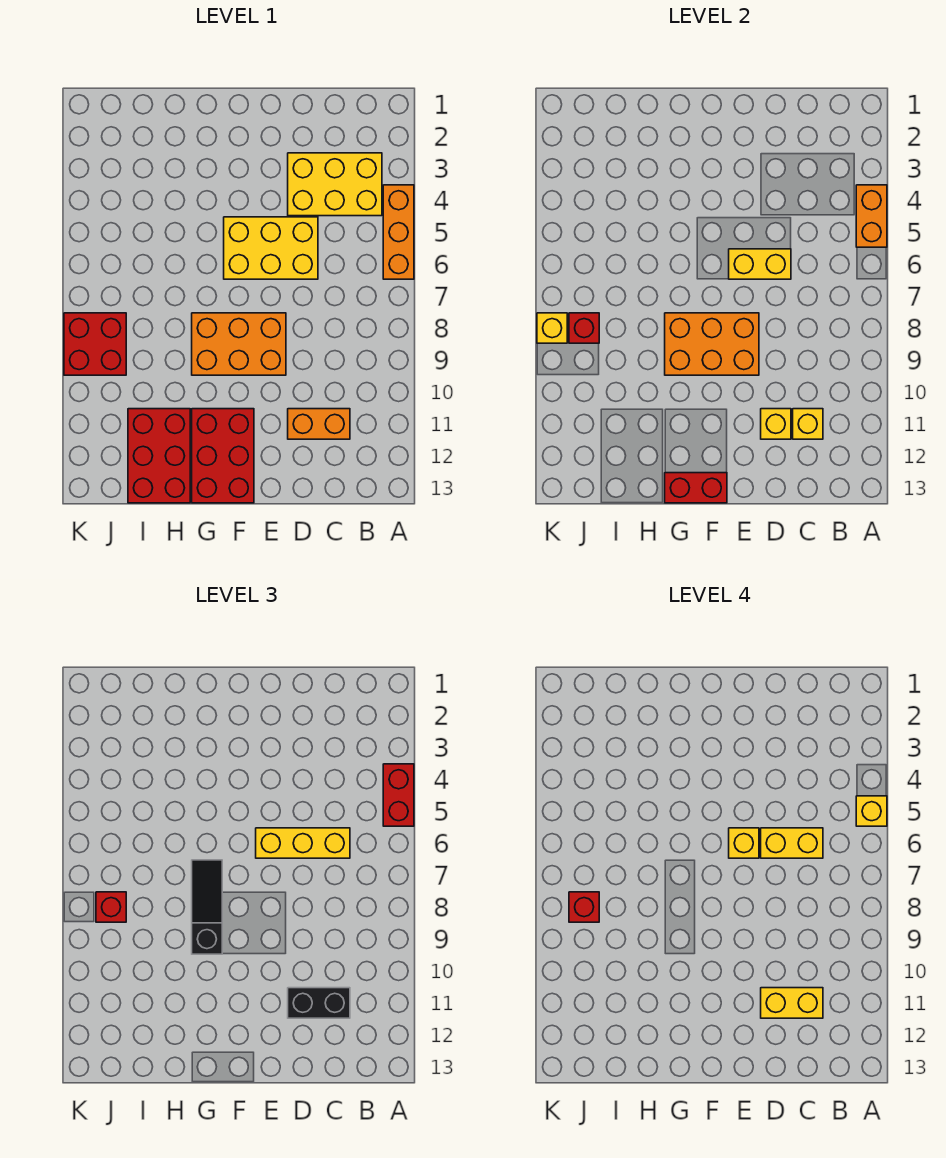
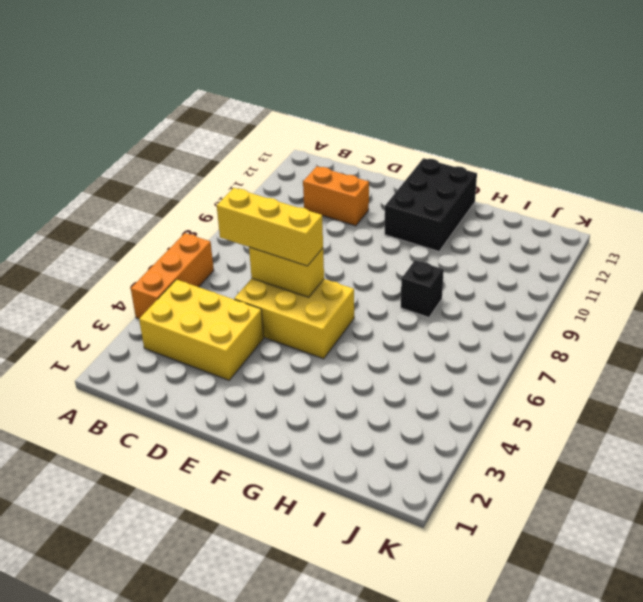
black 2x3 brick [385,158,477,251] -> red 2x3 brick [192,409,254,503]
black 1x1 brick [401,260,444,317] -> none
none -> orange 2x3 brick [192,313,286,375]
none -> red 2x3 brick [128,409,190,503]
none -> red 2x2 brick [64,313,126,375]

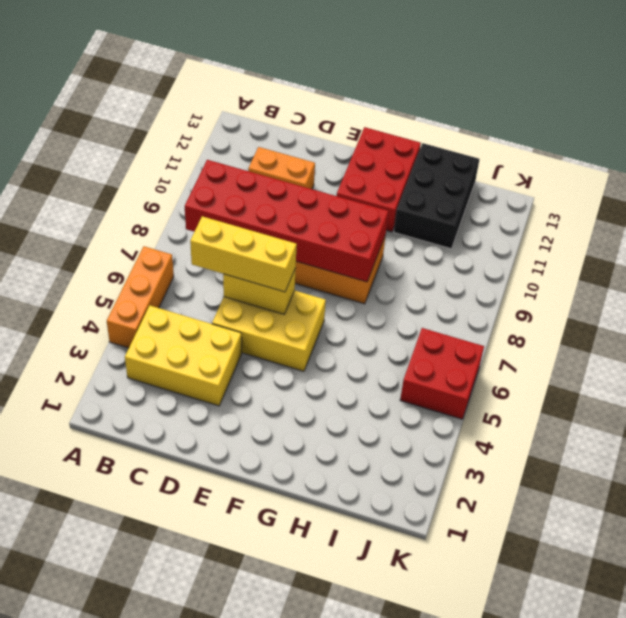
red 2x6 brick [185,160,388,282] -> orange 2x3 brick [665,313,759,375]
black 2x3 brick [394,143,480,249] -> red 2x3 brick [128,409,190,503]
red 2x2 brick [400,328,484,419] -> red 2x2 brick moved to [64,313,126,375]
none -> orange 1x2 brick [856,185,887,247]
none -> yellow 1x1 brick [793,409,823,439]
none -> yellow 1x1 brick [761,409,791,439]

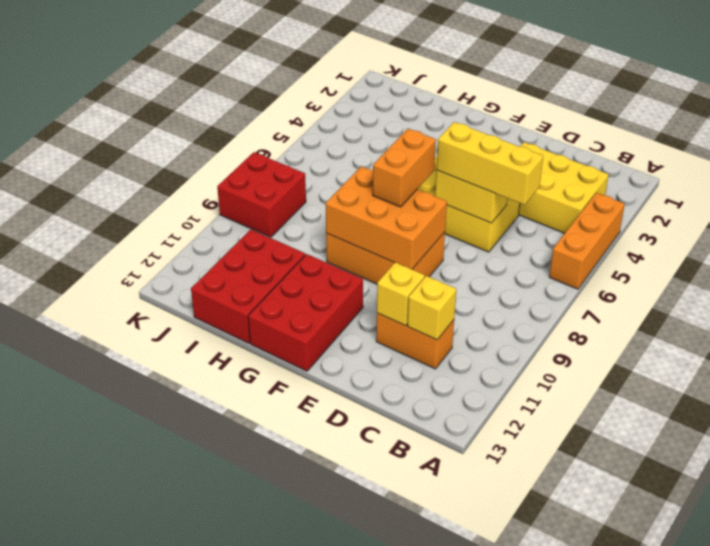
orange 1x2 brick [373,129,436,207] -> orange 1x2 brick moved to [856,185,887,247]
none -> red 1x2 brick [665,473,727,503]
none -> red 1x1 brick [569,313,599,343]
none -> yellow 1x1 brick [537,313,567,343]

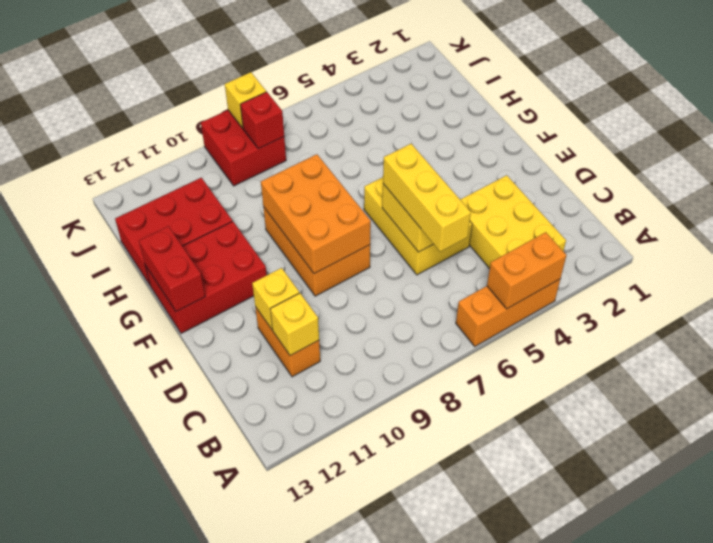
none -> red 1x2 brick [383,764,414,826]
none -> black 1x2 brick [288,988,350,1018]
none -> black 1x3 slope [192,860,222,954]

